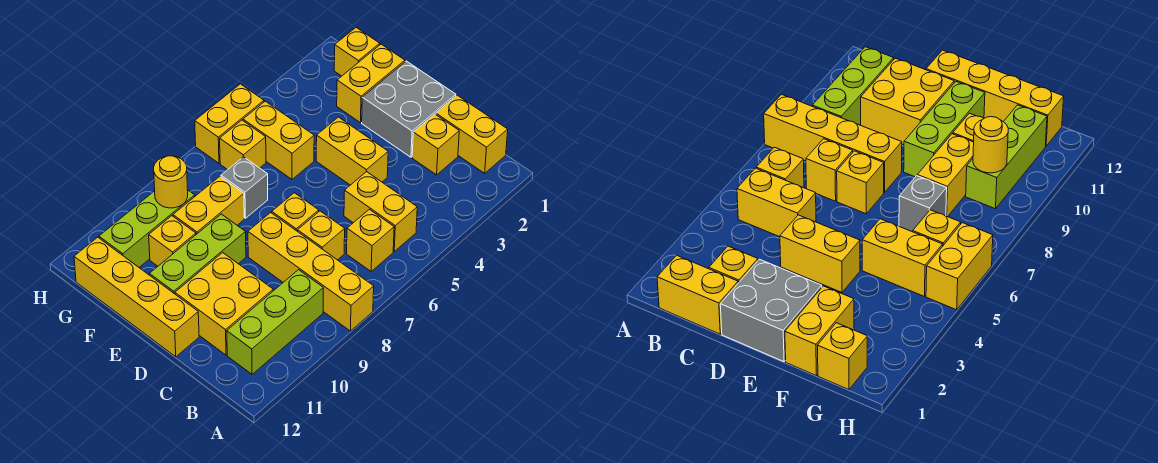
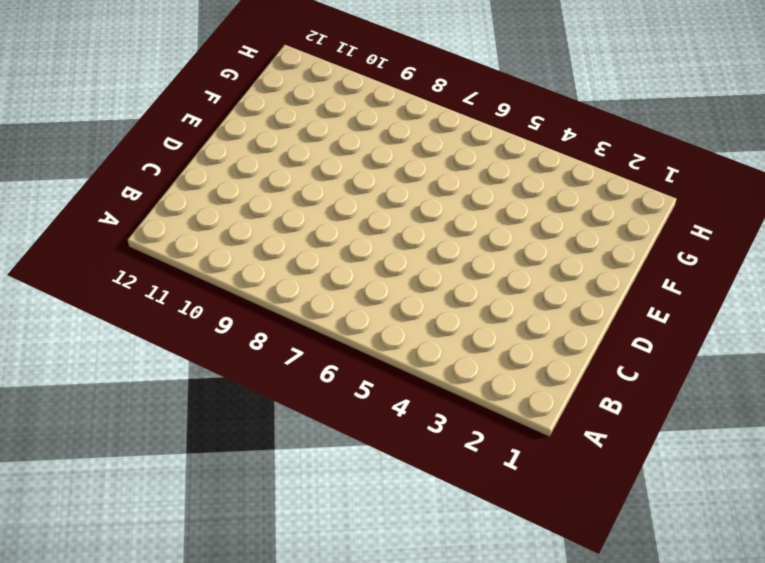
none -> yellow 1x4 brick [248,213,374,331]
none -> yellow 1x2 brick [436,95,508,173]
none -> yellow 1x2 brick [344,172,417,251]

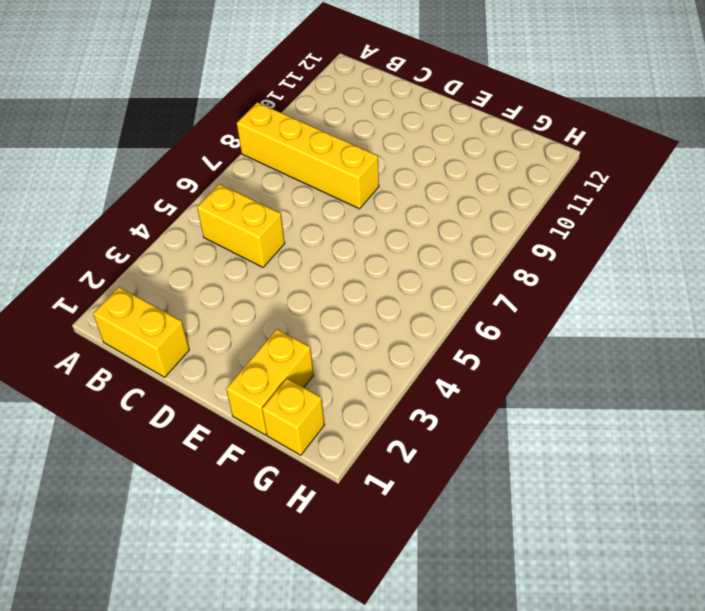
none -> yellow 1x1 brick [347,209,394,271]
none -> lime 1x3 brick [227,270,323,374]
none -> yellow 1x1 brick [412,114,459,175]

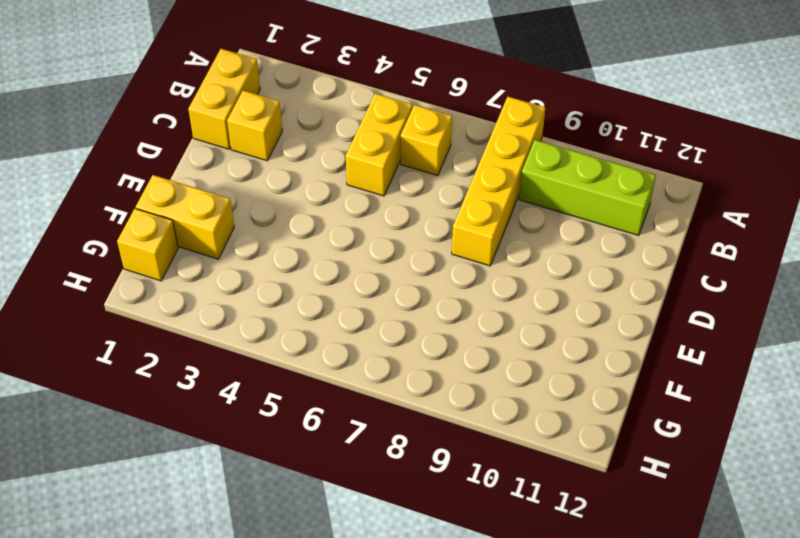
none -> yellow 1x1 brick [298,211,345,260]
none -> yellow 2x2 brick [175,253,273,355]
none -> grey 2x2 brick [362,61,456,157]

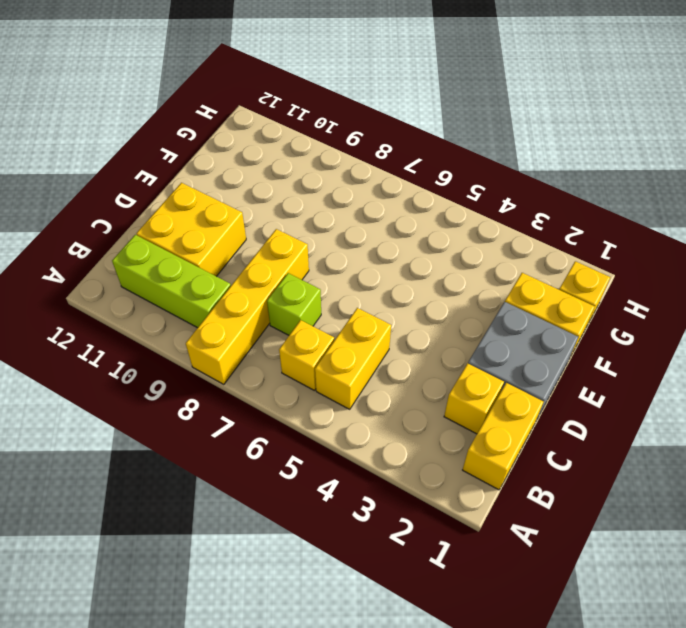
lime 1x1 brick [267,273,321,335] -> yellow 1x1 brick [298,211,345,260]
none -> yellow 1x2 brick [316,117,388,185]
none -> yellow 1x1 brick [272,193,319,231]
none -> yellow 1x4 brick [74,237,199,357]

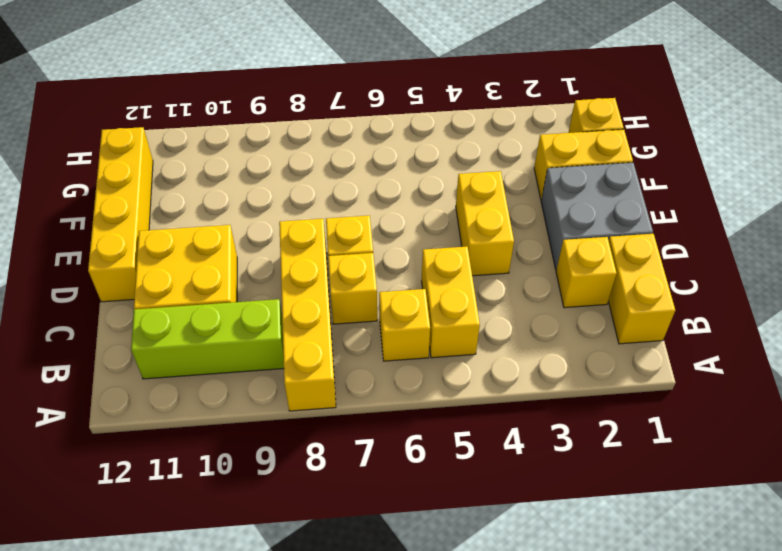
none -> lime 1x3 brick [149,214,246,294]
none -> yellow 1x2 brick [243,101,314,179]
none -> grey 1x1 brick [221,157,268,218]

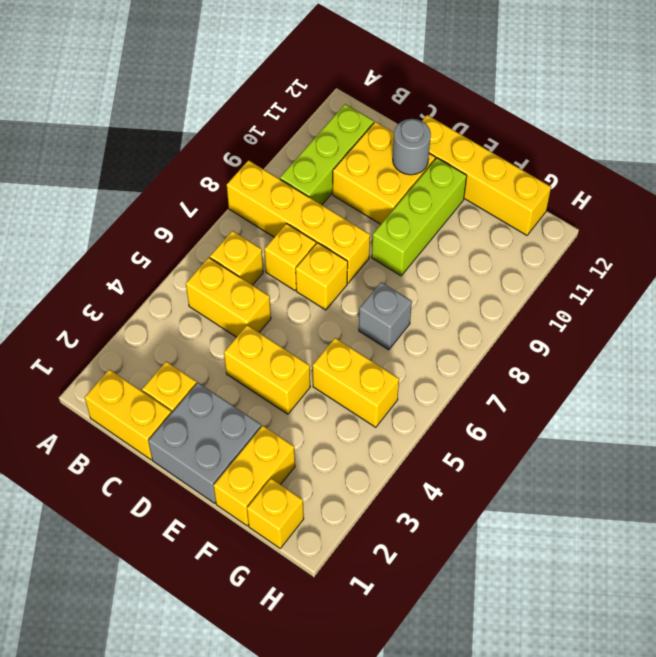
grey 1x1 round brick [393,119,431,175] -> none
none -> yellow 1x2 brick [173,176,244,234]
none -> yellow 1x1 brick [149,216,196,266]
none -> yellow 1x1 brick [220,120,266,170]

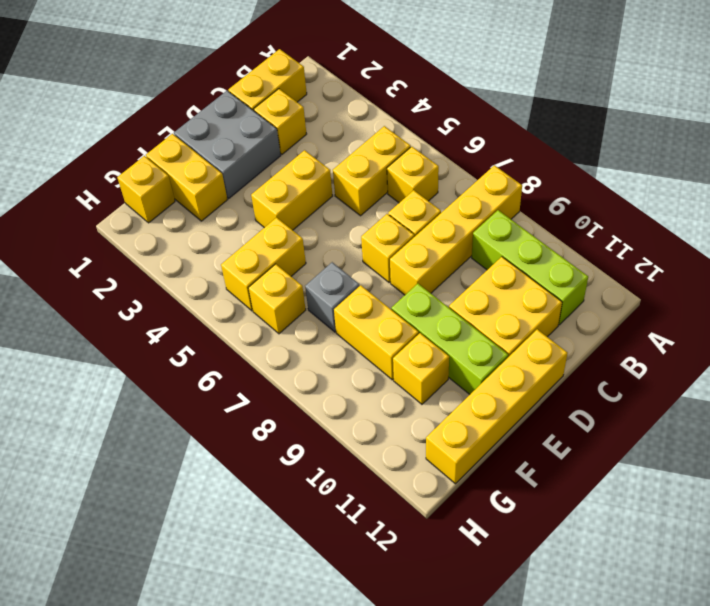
none -> lime 1x3 brick [99,190,195,267]
none -> yellow 1x2 brick [195,84,264,163]
none -> yellow 1x1 round brick [154,156,188,208]

